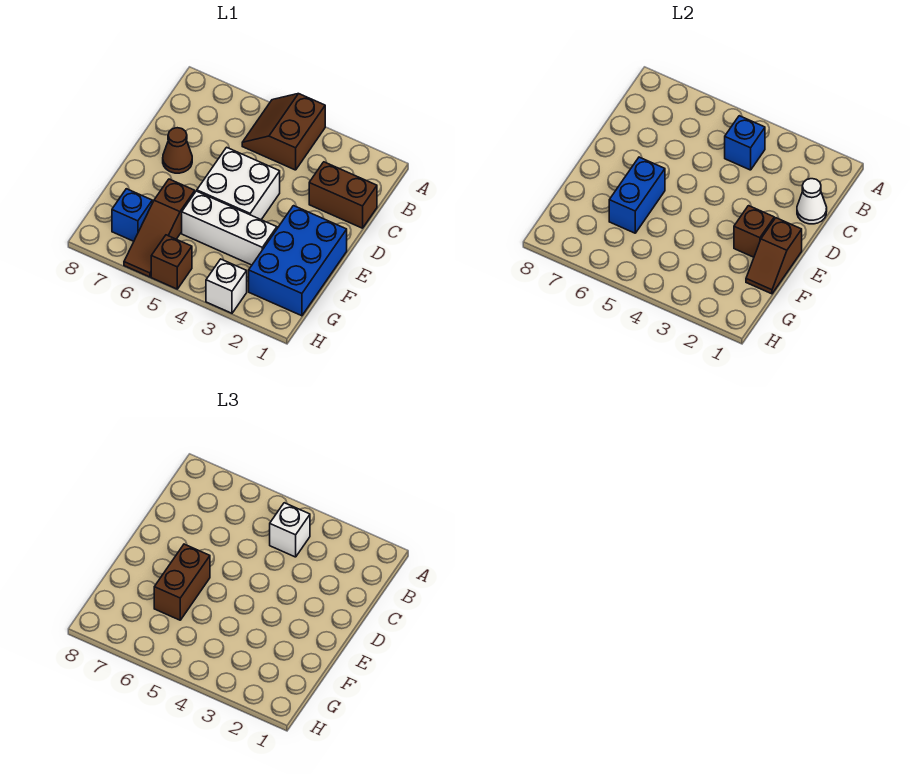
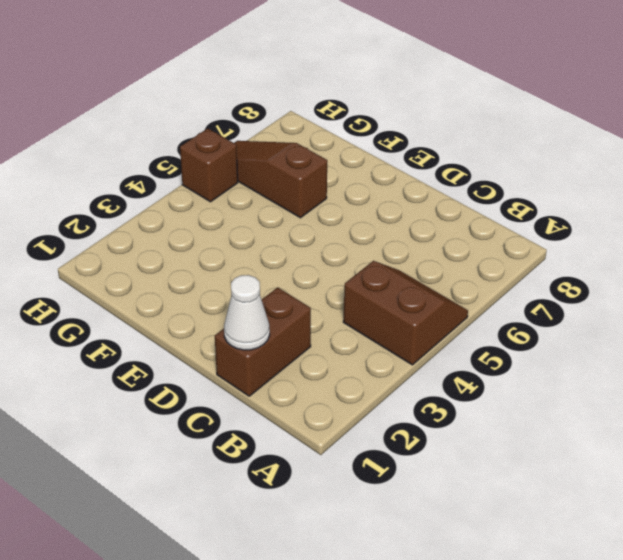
none -> white 2x2 brick [197,147,280,220]
none -> brown 1x1 cone [163,128,192,173]
none -> blue 2x3 brick [249,206,347,316]

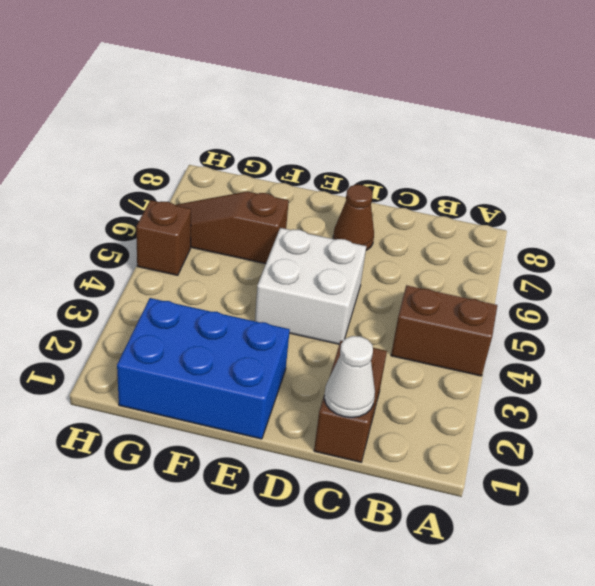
none -> white 1x3 brick [182,191,277,265]
none -> blue 1x1 brick [112,189,152,241]
none -> white 1x1 brick [206,259,247,313]

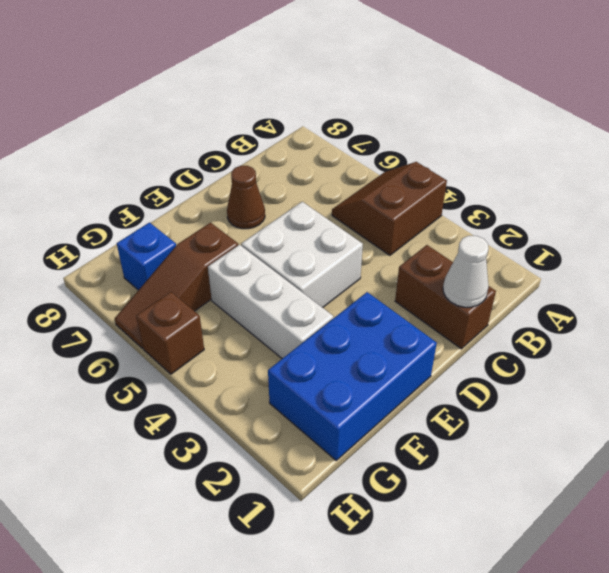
none -> white 1x1 brick [206,259,247,313]
none -> blue 1x1 brick [725,116,765,170]
none -> brown 1x2 slope [746,218,802,294]

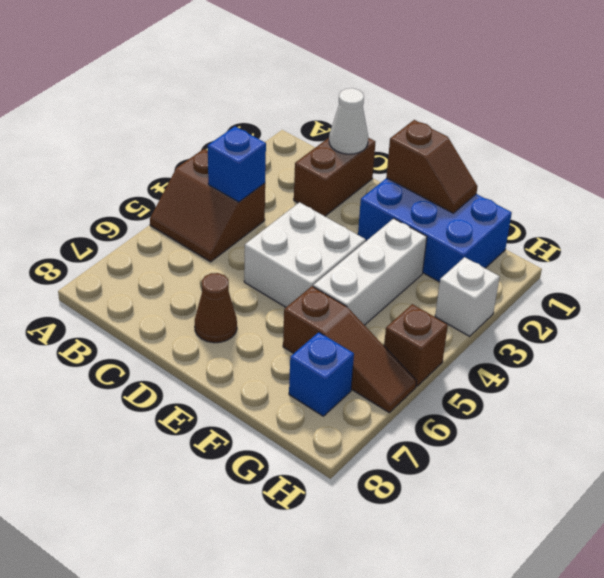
none -> brown 1x1 brick [734,206,774,257]
none -> blue 1x2 brick [609,157,665,233]
none -> white 1x1 brick [270,503,310,557]

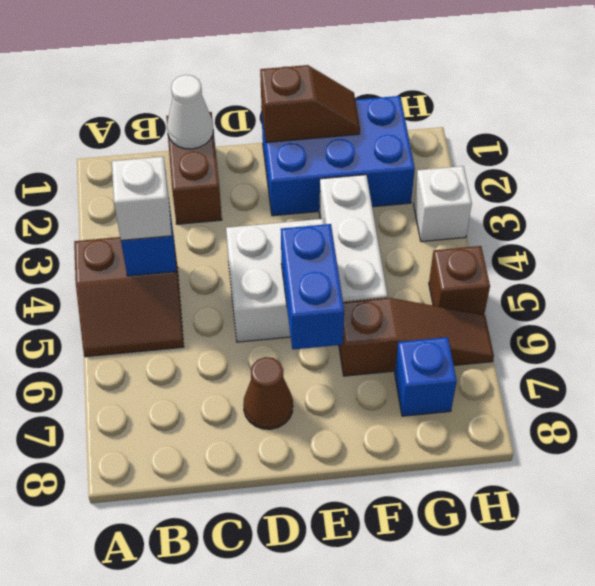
blue 1x2 brick [281,224,344,349] -> blue 1x2 brick turned to [609,157,665,233]
none -> brown 1x1 brick [734,206,774,257]
none -> brown 1x2 brick [154,544,210,620]

